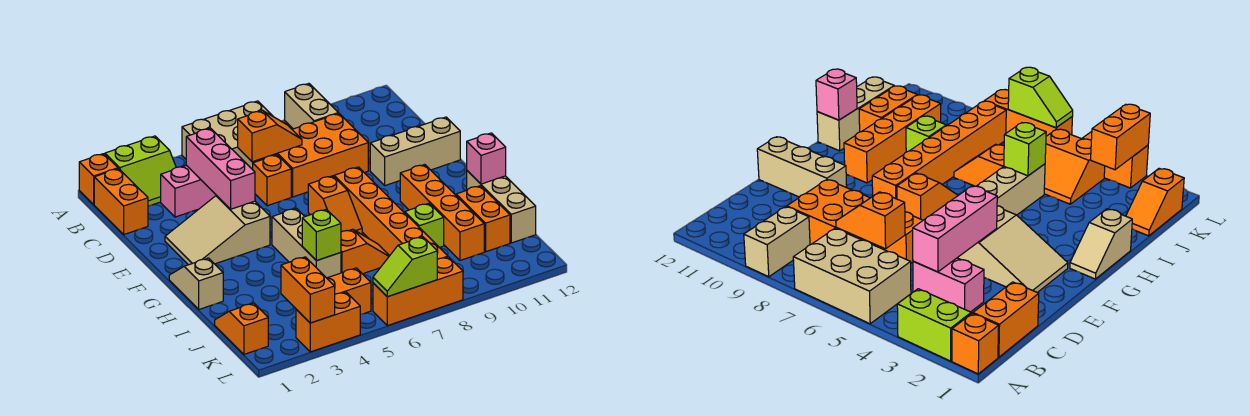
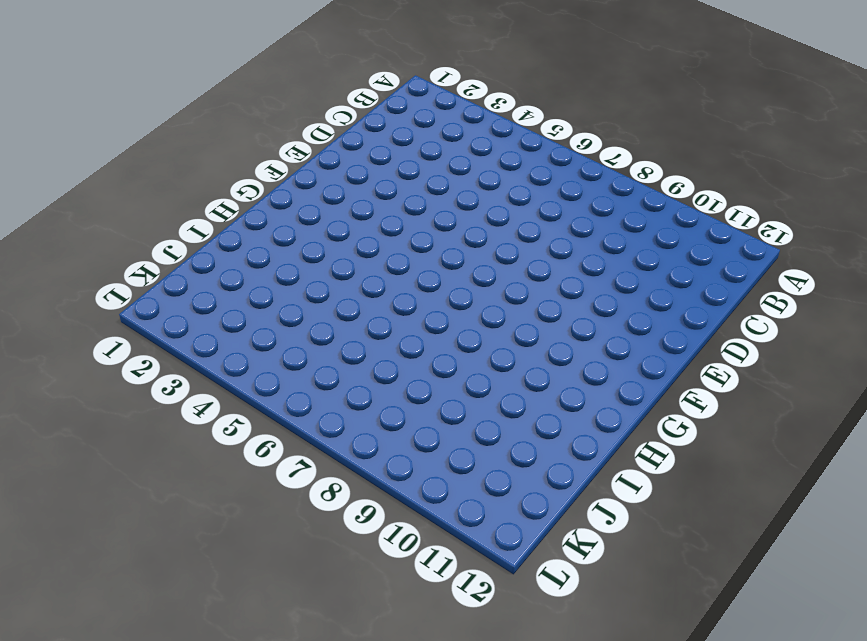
none -> orange 1x1 brick [79,154,118,204]
none -> lime 2x2 slope [105,136,176,206]
none -> tan 2x3 brick [182,101,272,170]

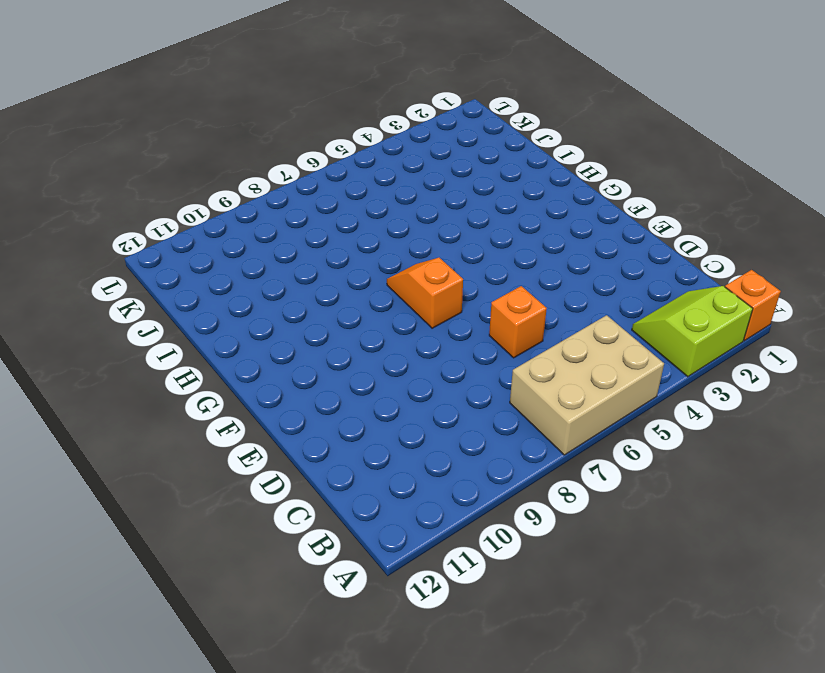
none -> tan 1x2 brick [285,84,338,129]
none -> orange 1x2 brick [94,169,148,234]
none -> pink 1x2 brick [161,165,216,217]

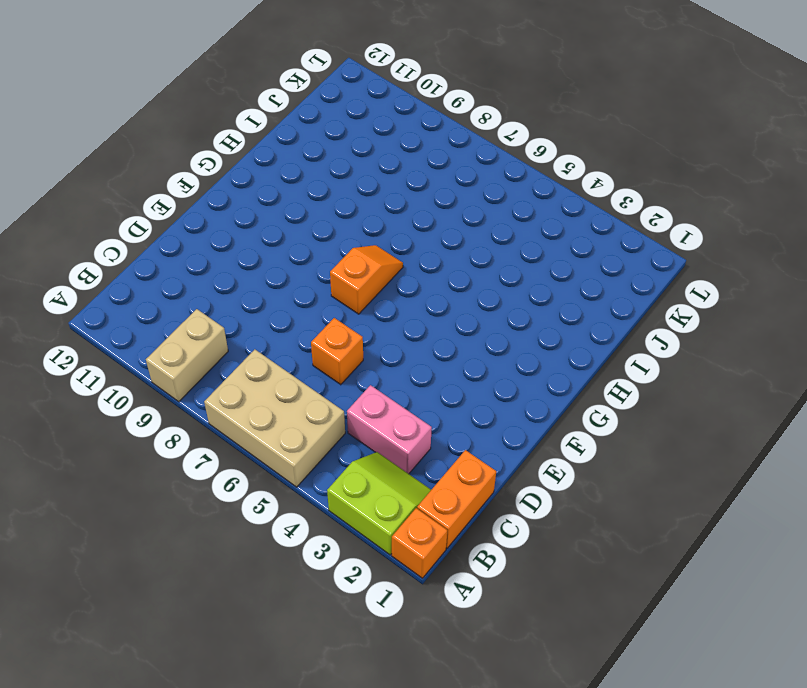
none -> orange 2x3 brick [263,113,368,197]
none -> tan 2x3 slope [165,195,270,265]
none -> tan 1x3 brick [370,117,460,186]

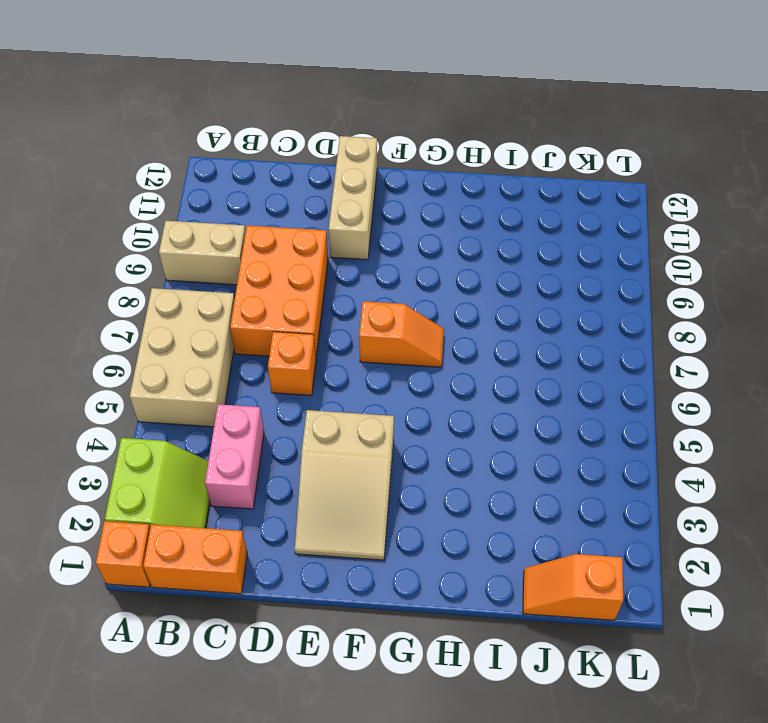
none -> orange 1x6 brick [334,167,448,260]
none -> tan 1x2 slope [169,258,223,309]
none -> tan 1x3 brick [272,208,341,278]

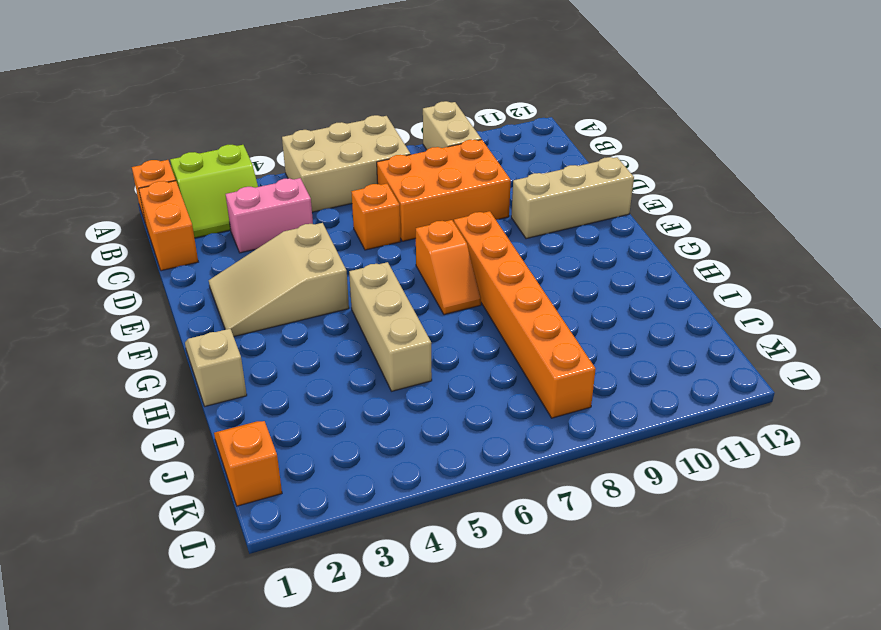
none -> orange 1x4 brick [400,165,484,260]
none -> tan 1x3 brick [467,171,536,243]
none -> orange 1x2 slope [341,229,389,274]

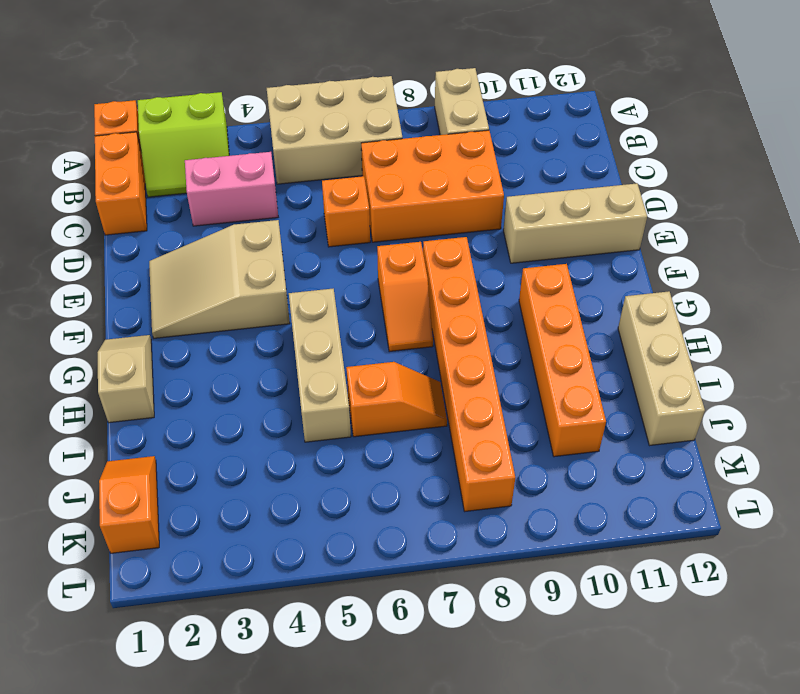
none -> lime 1x1 brick [405,203,444,248]
none -> orange 1x2 brick [456,186,510,252]
none -> orange 2x2 slope [327,268,371,315]

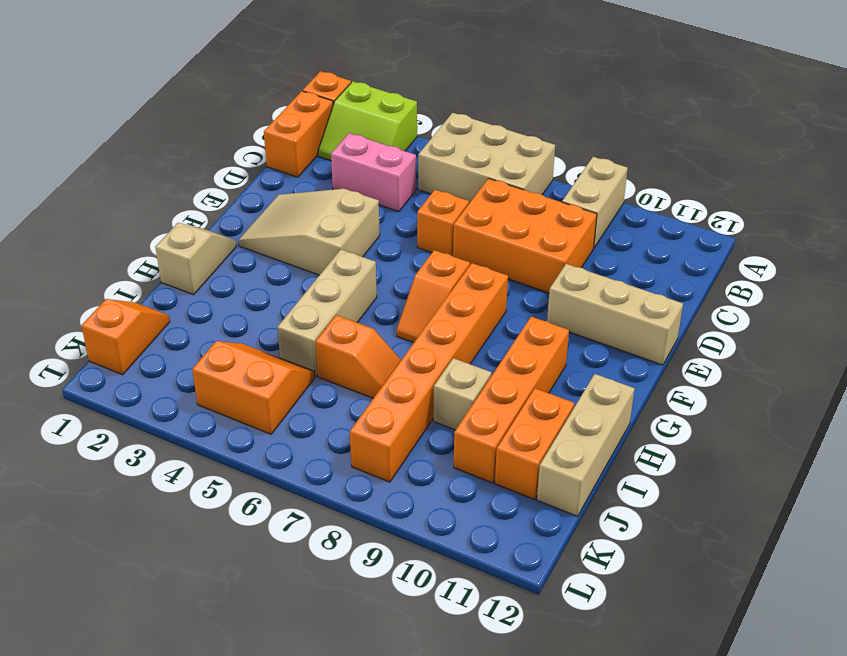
tan 1x1 brick [434,358,492,430] -> lime 1x1 brick [405,203,444,248]
none -> orange 1x2 brick [296,292,360,352]
none -> orange 1x3 brick [373,257,463,326]
none -> pink 1x3 brick [186,128,255,209]

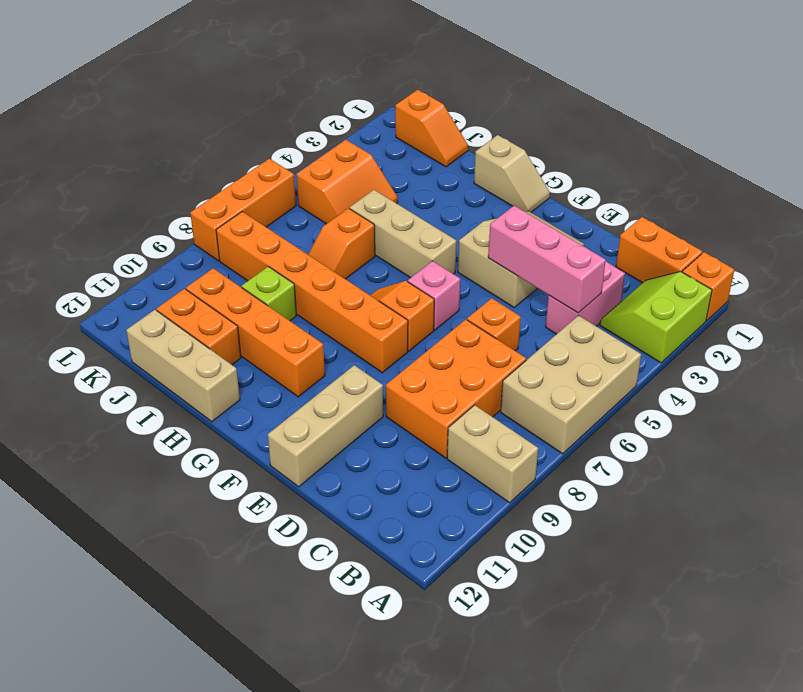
pink 1x1 brick [408,261,460,330] -> pink 1x1 brick moved to [467,133,506,184]
none -> orange 1x2 brick [296,292,360,352]
none -> orange 1x2 slope [238,111,302,162]
none -> lime 1x1 brick [302,209,341,261]

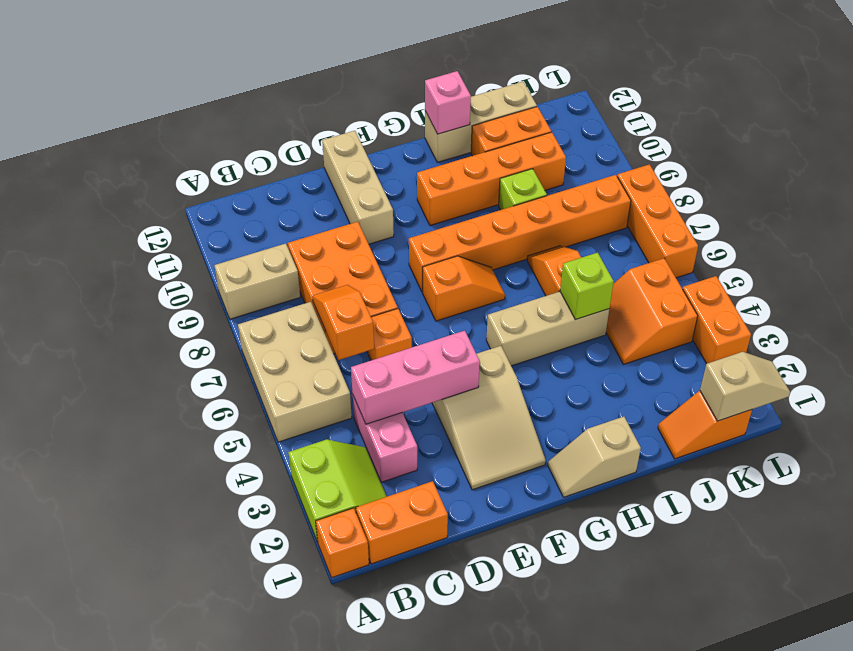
tan 1x2 slope [700,352,790,421] -> none
none -> orange 1x2 brick [281,257,335,323]
none -> lime 1x2 slope [373,237,437,297]

